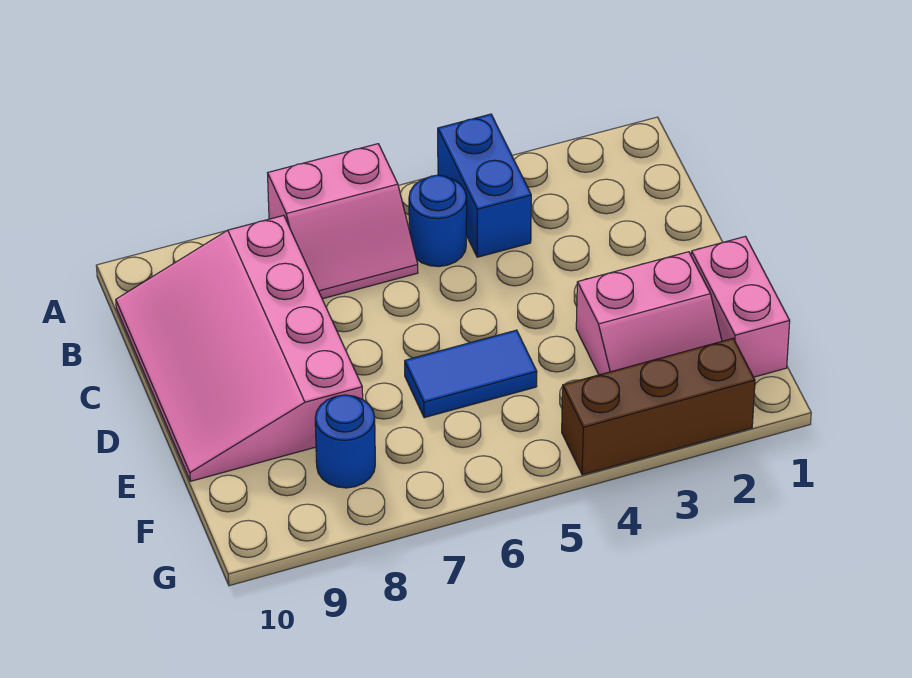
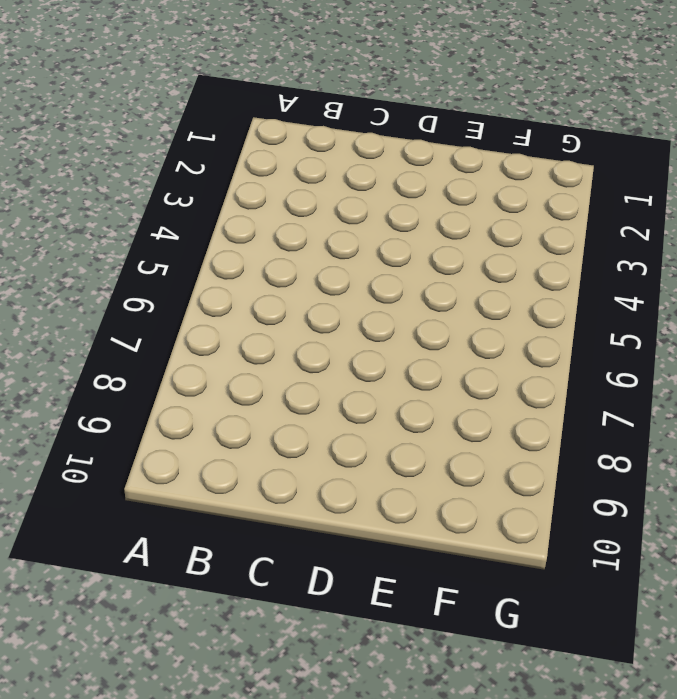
none -> blue 1x2 brick [438,114,531,257]
none -> pink 2x2 slope [268,144,418,299]

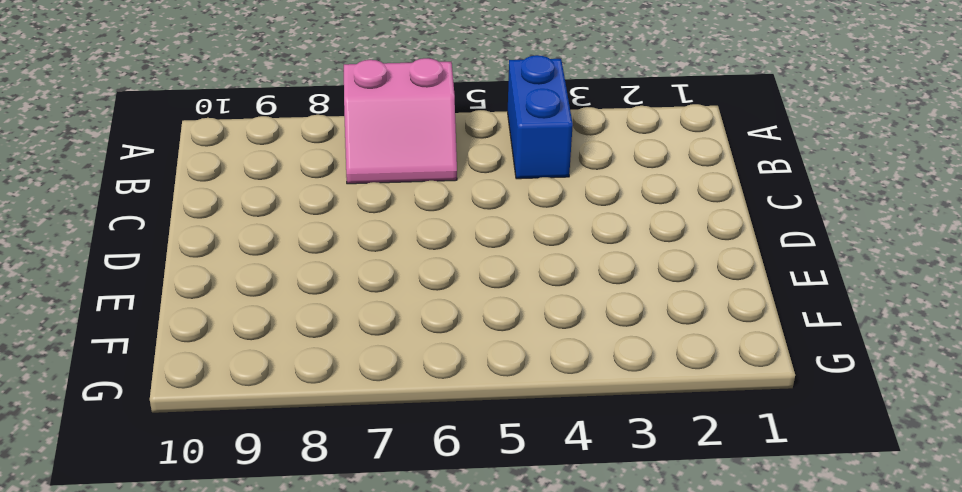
none -> blue 1x1 round brick [409,175,467,267]
none -> pink 3x4 slope [116,215,363,481]

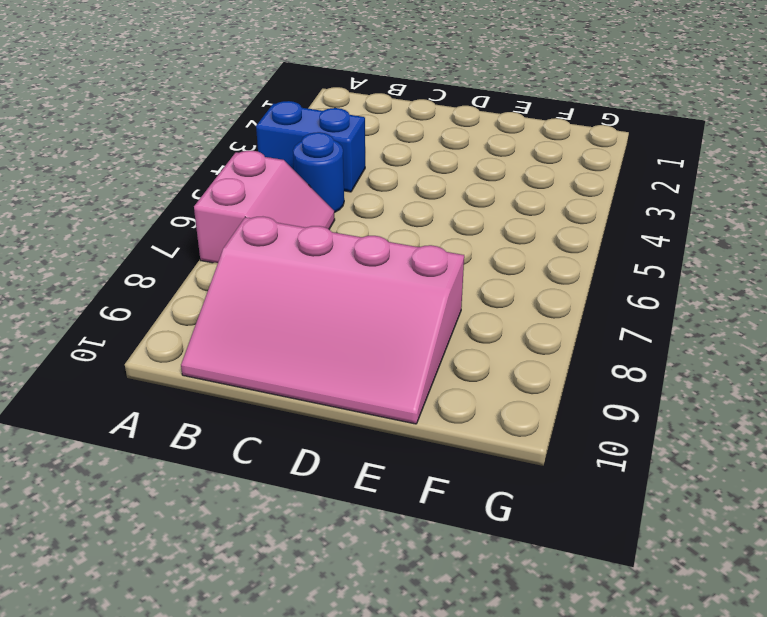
none -> pink 1x2 brick [691,236,790,377]
none -> pink 2x2 slope [576,252,722,375]

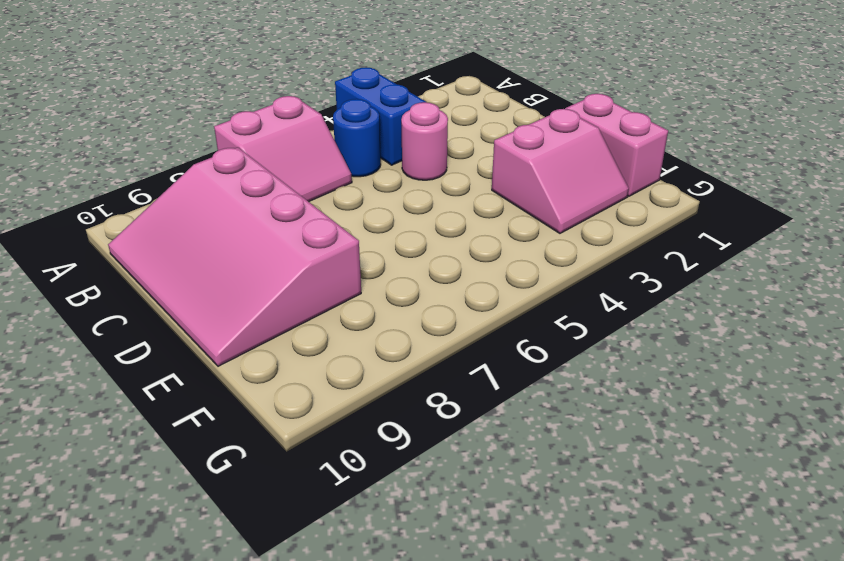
pink 1x1 round brick [401,102,448,180] -> none
none -> blue 1x2 tile [405,330,537,418]
none -> blue 1x1 round brick [315,395,375,488]

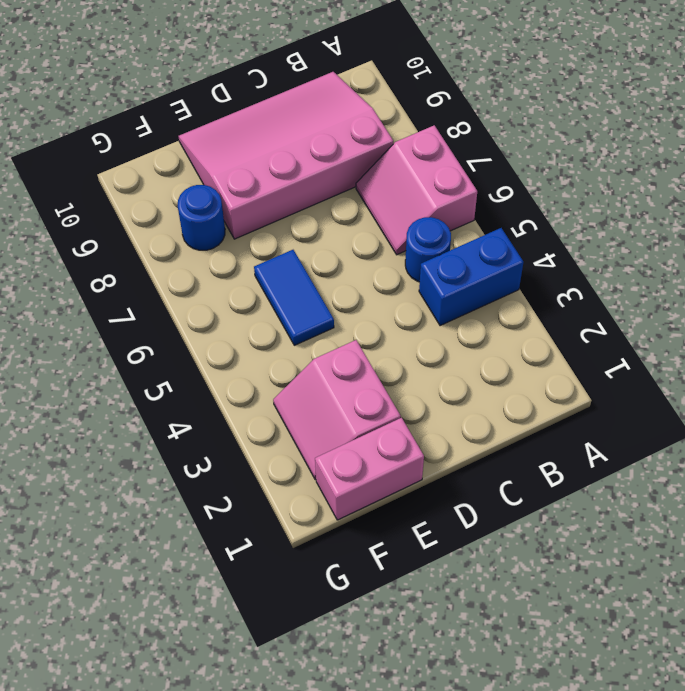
none -> brown 1x3 brick [562,339,755,475]

